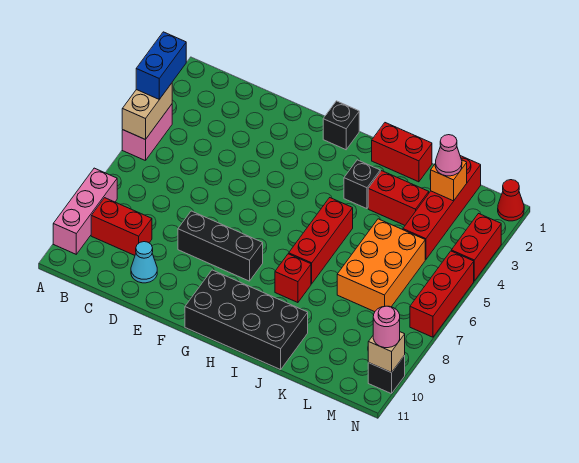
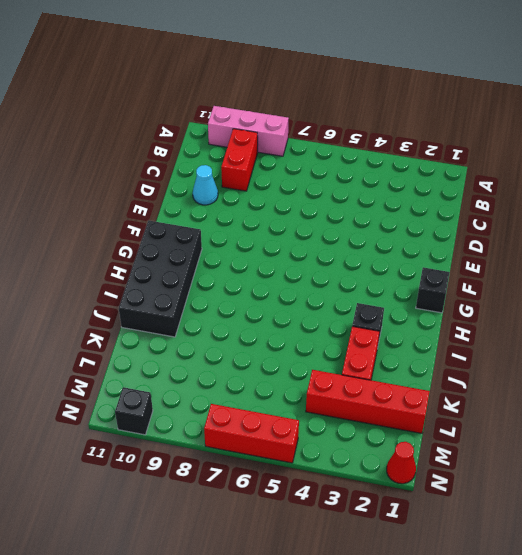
none -> pink 1x2 brick [122,104,172,161]
none -> black 1x3 brick [178,211,263,281]
none -> red 1x2 brick [372,123,432,182]

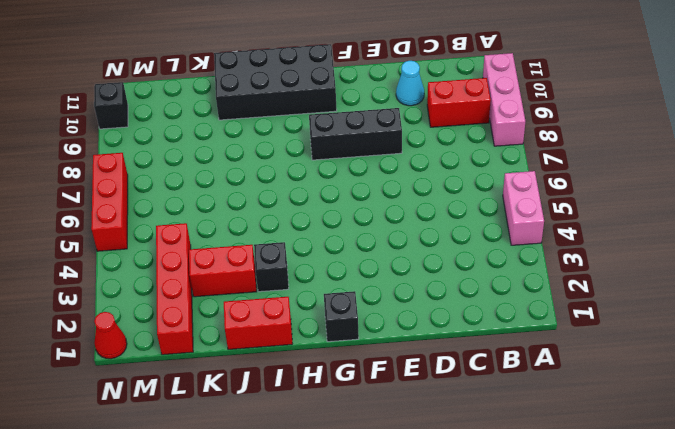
none -> red 1x3 brick [289,198,353,284]
none -> red 1x1 brick [275,254,311,303]
none -> orange 2x3 brick [337,219,425,312]

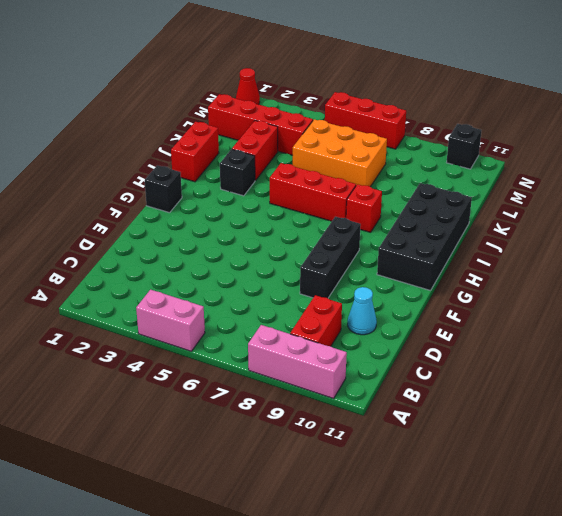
none -> red 1x2 brick [451,214,501,281]
none -> tan 1x2 brick [122,83,172,140]
none -> orange 1x1 brick [431,160,467,201]

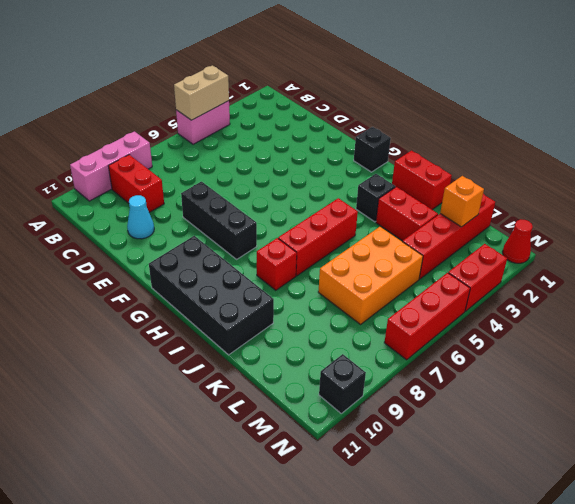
none -> tan 1x1 brick [368,332,405,373]
none -> blue 1x2 brick [136,32,186,99]
none -> pink 1x1 cone [435,135,462,176]

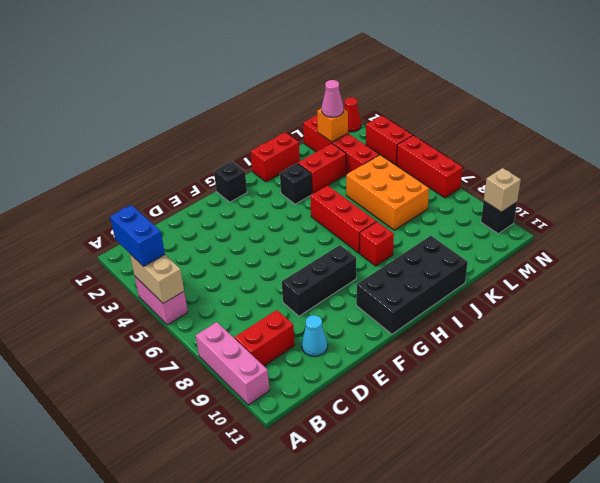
none -> pink 1x1 round brick [373,306,400,348]

